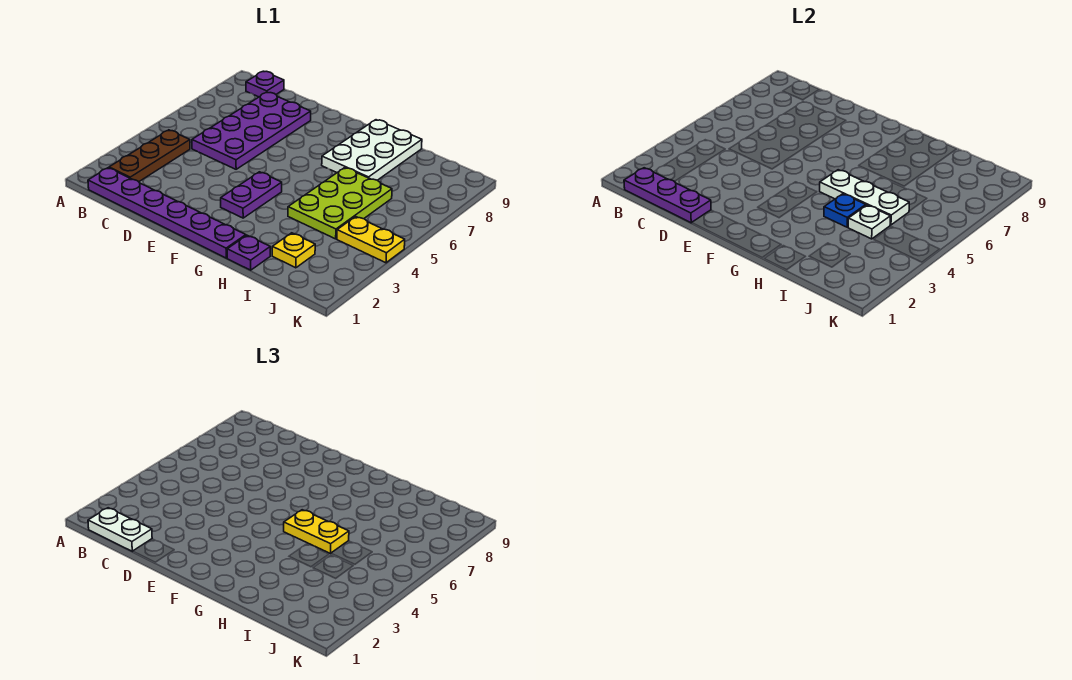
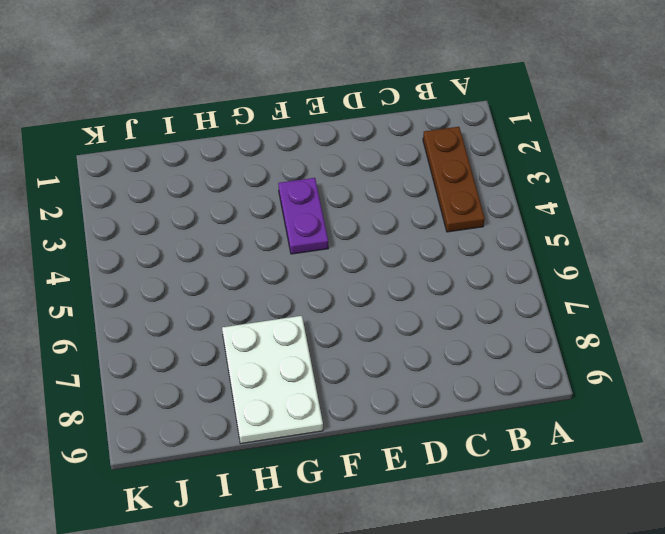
none -> purple 1x6 plate [88,168,246,258]
none -> purple 1x1 plate [246,71,284,97]
none -> purple 2x4 plate [192,92,311,169]

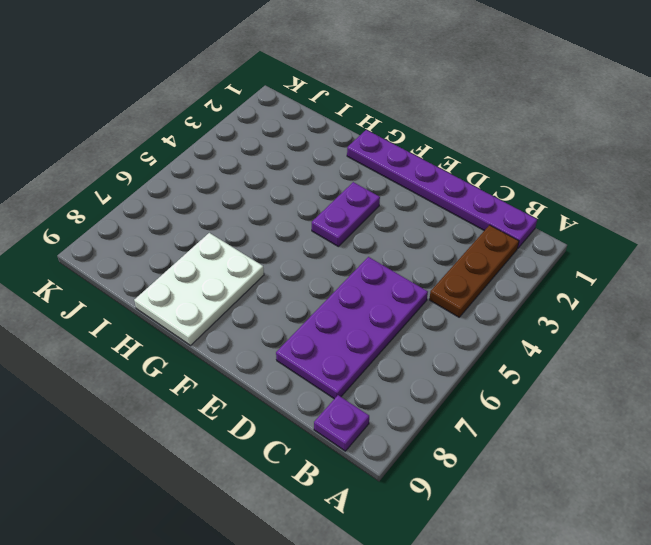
none -> purple 1x1 plate [227,235,270,270]
none -> lime 2x3 plate [288,168,392,239]
none -> yellow 1x1 plate [272,233,315,268]

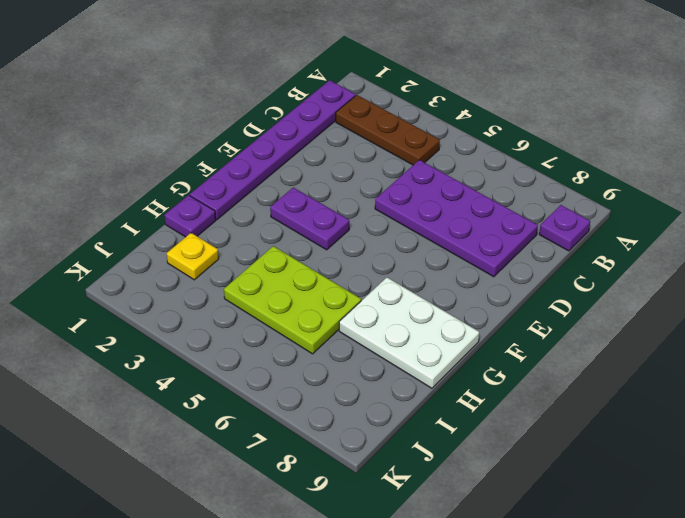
none -> yellow 1x2 plate [337,216,405,263]
none -> purple 1x3 plate [624,168,711,223]
none -> white 1x3 plate [820,170,909,225]

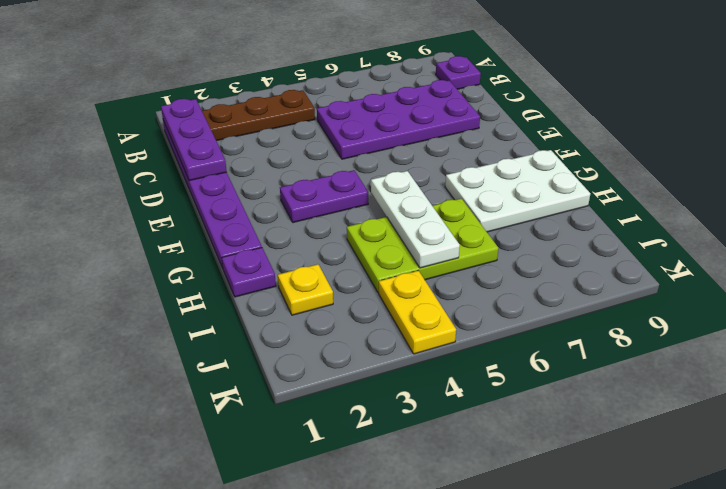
none -> blue 1x1 plate [824,194,866,227]
none -> white 1x1 plate [848,205,890,239]
none -> white 1x2 plate [88,508,152,551]

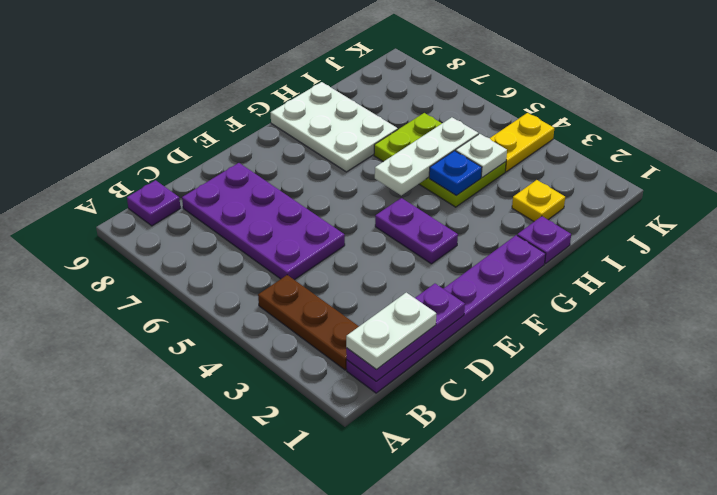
none -> yellow 1x2 plate [284,510,349,553]

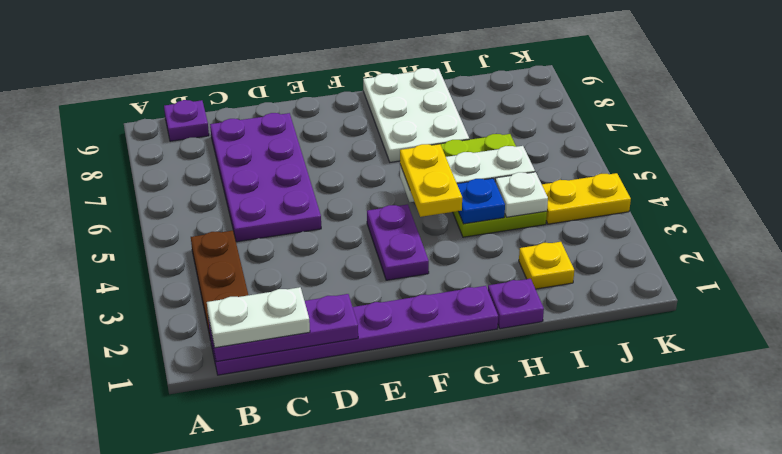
yellow 1x2 plate [400,144,462,217] -> yellow 1x2 plate turned to [284,510,349,553]

